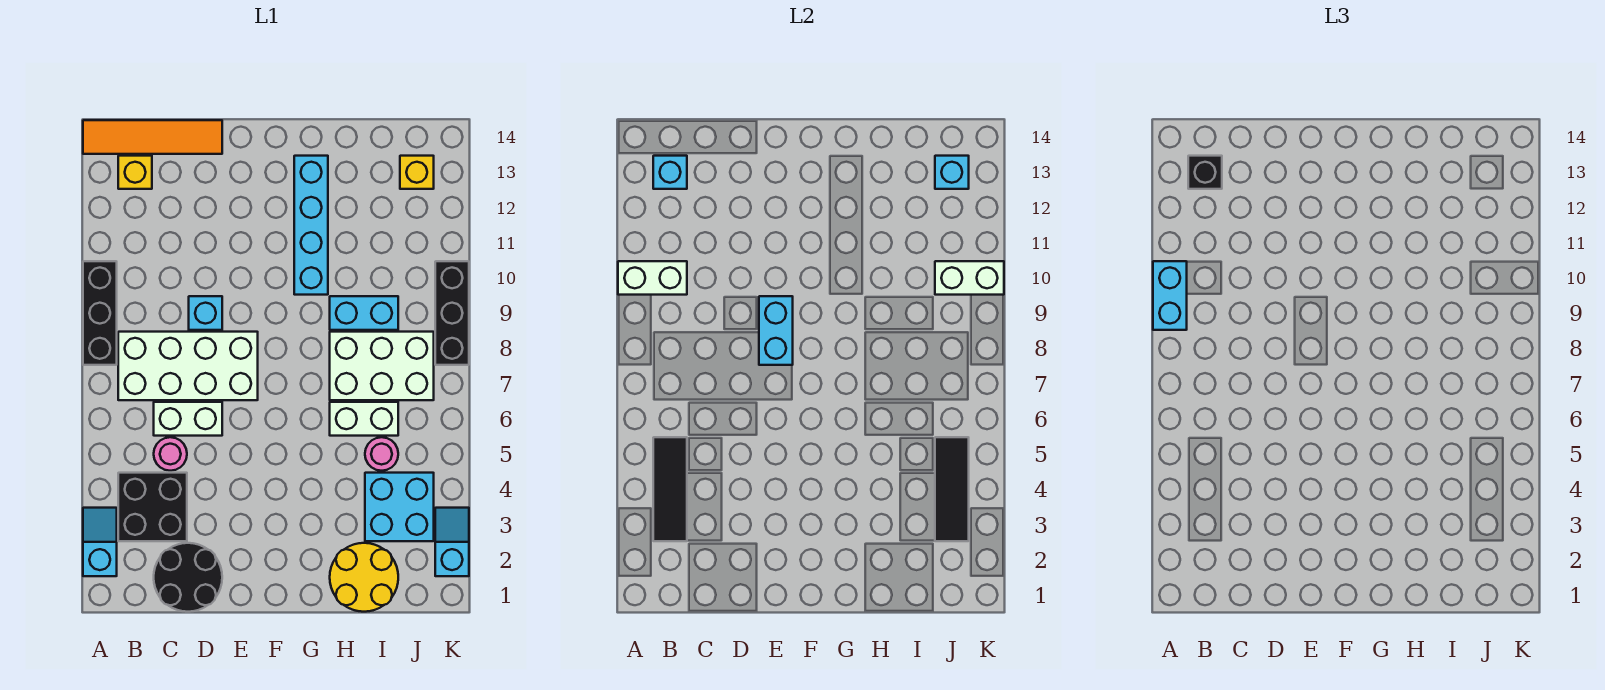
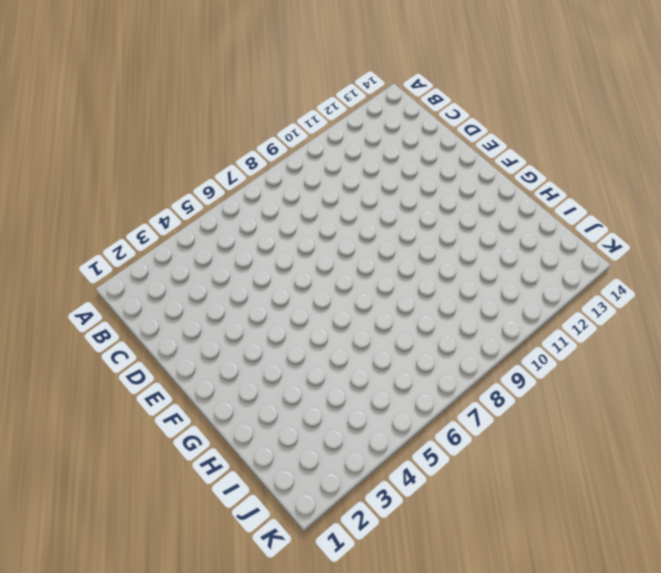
none -> cyan 1x2 slope [83,508,117,576]
none -> black 1x3 brick [83,261,117,365]
none -> orange 1x4 tile [83,120,222,154]

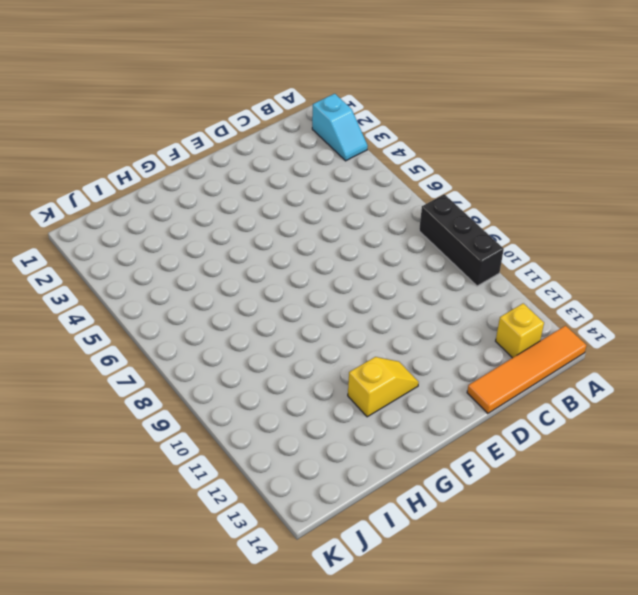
yellow 1x2 slope [348,357,419,417] -> cyan 1x4 brick [294,156,328,295]
none -> black 2x2 brick [118,473,187,541]
none -> white 2x4 brick [118,332,258,400]
none -> black 2x2 round brick [154,543,222,612]

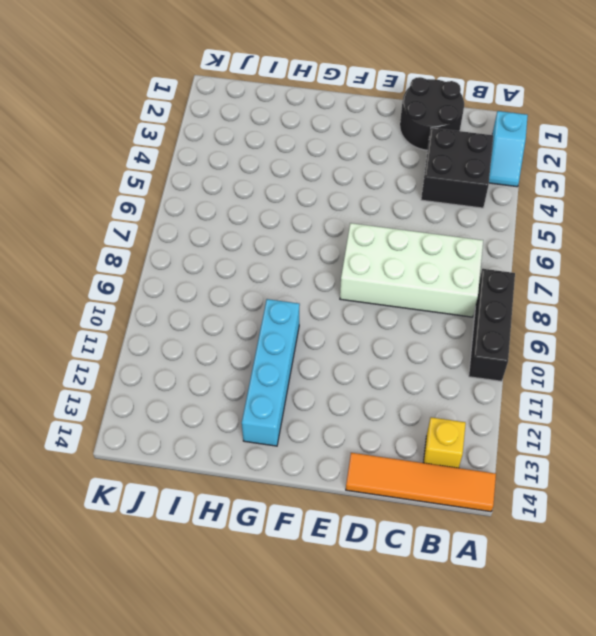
none -> pink 1x1 round brick [154,437,187,471]
none -> white 1x2 brick [154,402,222,436]
none -> cyan 1x1 brick [189,296,222,330]

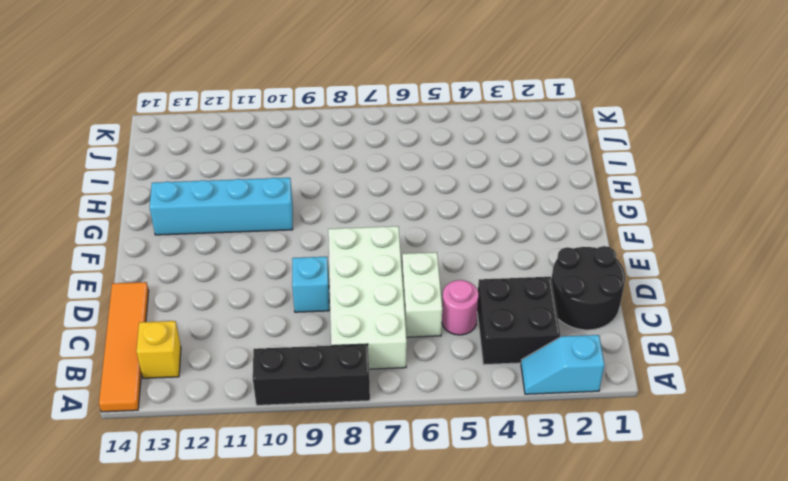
none -> yellow 2x2 round brick [330,543,398,612]
none -> white 1x2 brick [330,402,398,436]
none -> white 2x3 brick [330,332,434,400]

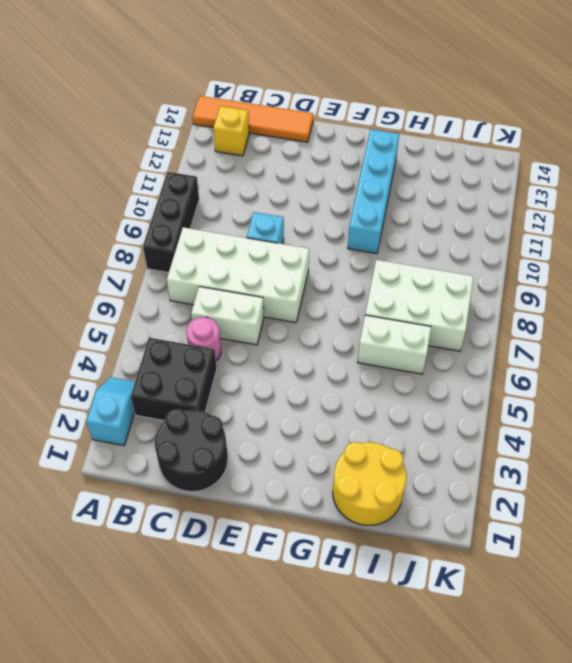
none -> cyan 1x2 brick [330,296,398,330]
none -> cyan 2x2 brick [365,473,434,541]
none -> pink 1x1 round brick [365,437,398,471]

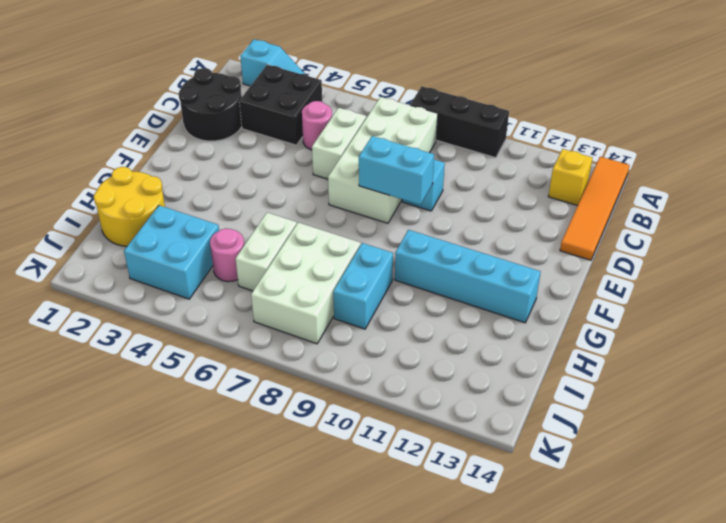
none -> yellow 1x1 brick [400,156,434,189]
none -> cyan 1x2 slope [435,508,469,576]
none -> black 1x3 brick [435,261,469,365]

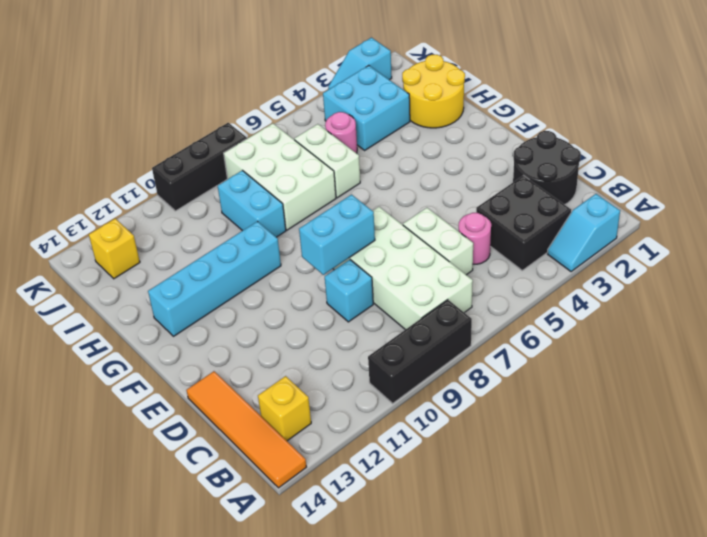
none -> white 1x2 brick [618,261,687,295]
none -> black 1x3 tile [653,437,687,541]
none -> cyan 1x1 brick [653,156,687,189]

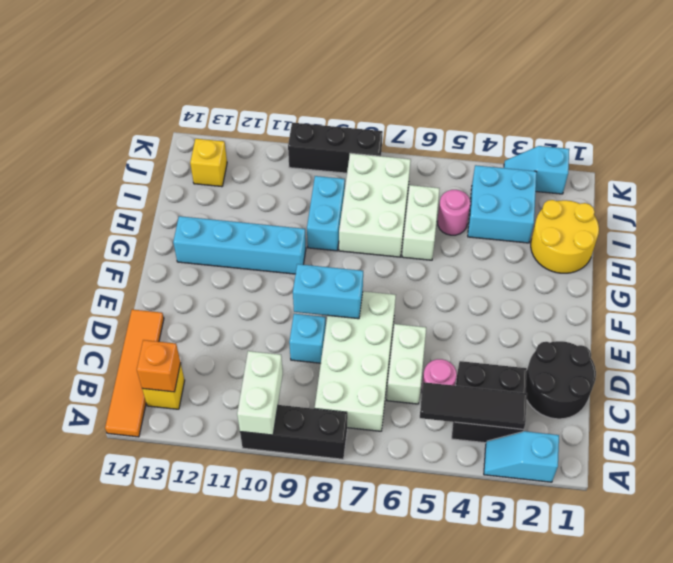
orange 1x1 brick [137,340,181,392] -> cyan 1x1 brick [653,156,687,189]
none -> black 1x3 tile [935,437,969,541]
none -> white 1x2 brick [935,261,1004,295]
none -> cyan 1x1 brick [935,156,969,189]

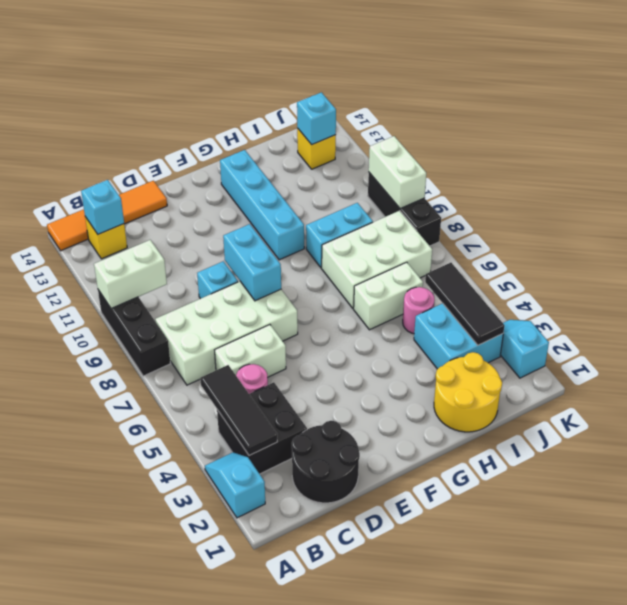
white 1x2 brick [369,136,426,209] -> white 1x2 brick turned to [935,261,1004,295]
none -> cyan 1x2 brick [1153,261,1187,330]
none -> black 1x1 brick [1188,156,1222,189]

